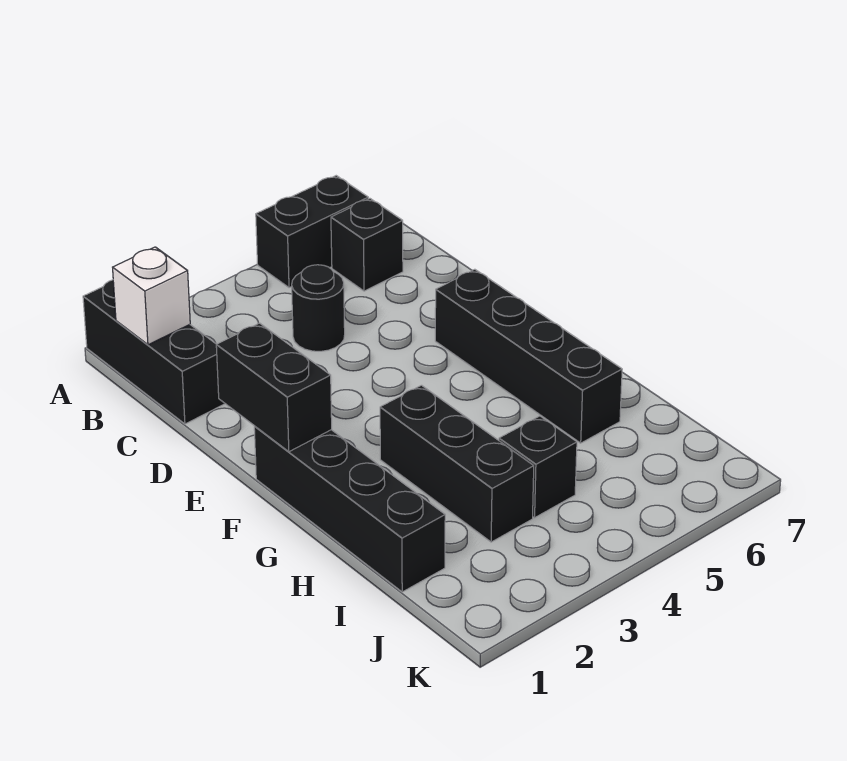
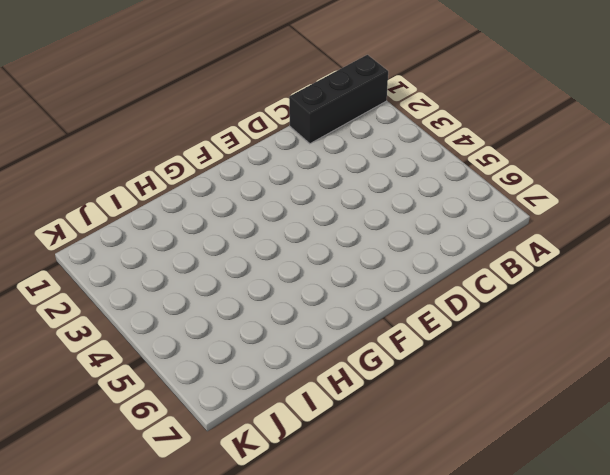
none -> black 1x2 brick [256,176,368,288]
none -> black 1x1 brick [331,198,403,291]

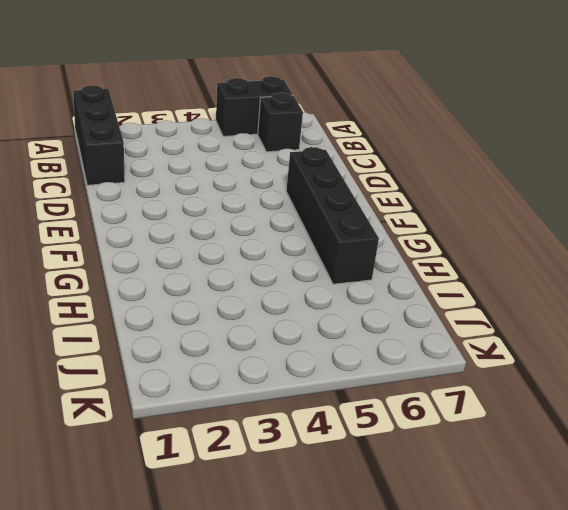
none -> black 1x1 round brick [292,265,345,351]
none -> black 1x4 brick [254,427,445,592]

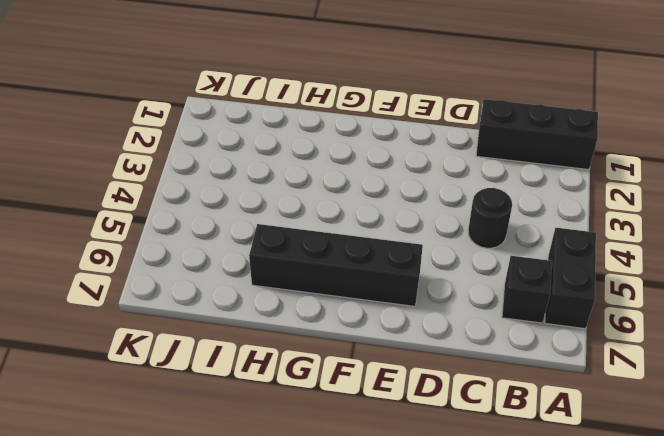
none -> black 1x4 brick [254,427,445,592]
none -> black 1x3 brick [380,385,534,542]

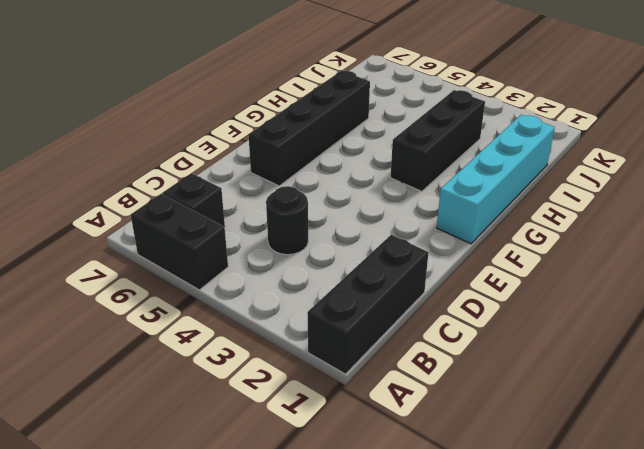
cyan 1x4 brick [437,115,555,244] -> black 1x4 brick [254,427,445,592]
none -> black 1x1 brick [499,416,577,518]
none -> white 1x1 brick [113,247,190,345]

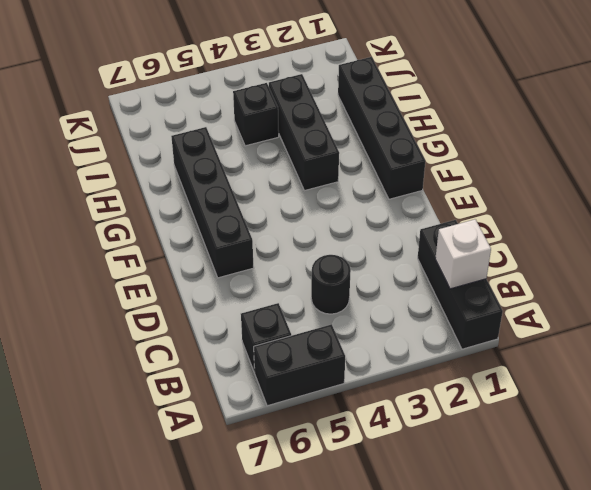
none -> black 1x2 brick [216,323,332,452]

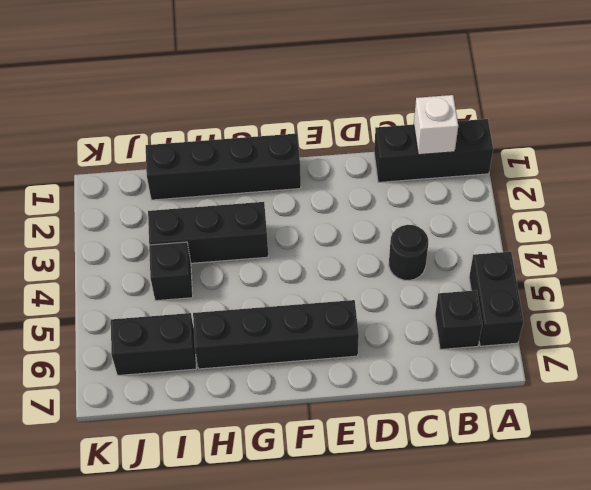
black 1x2 brick [111,313,196,375] -> black 1x2 brick moved to [216,323,332,452]

